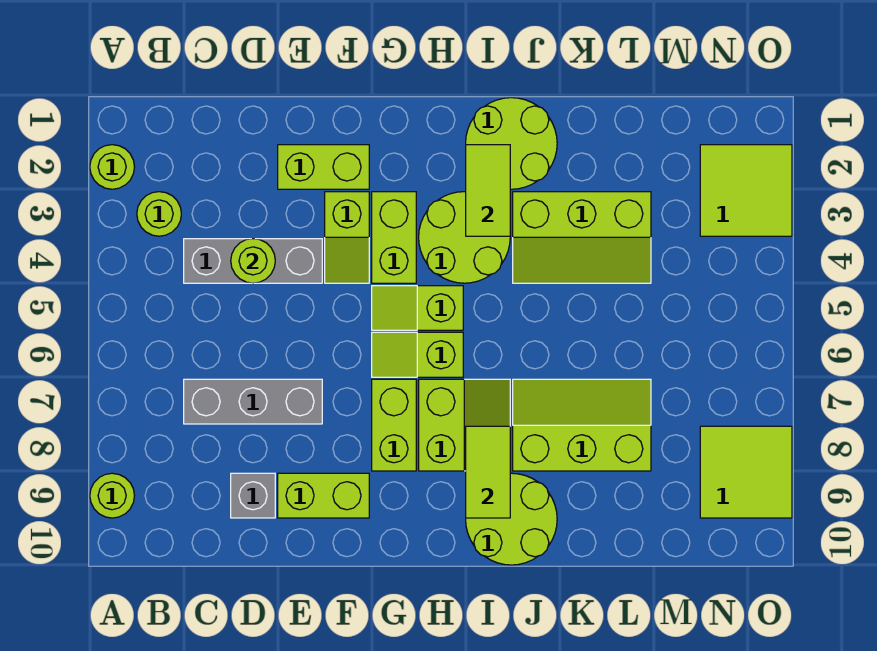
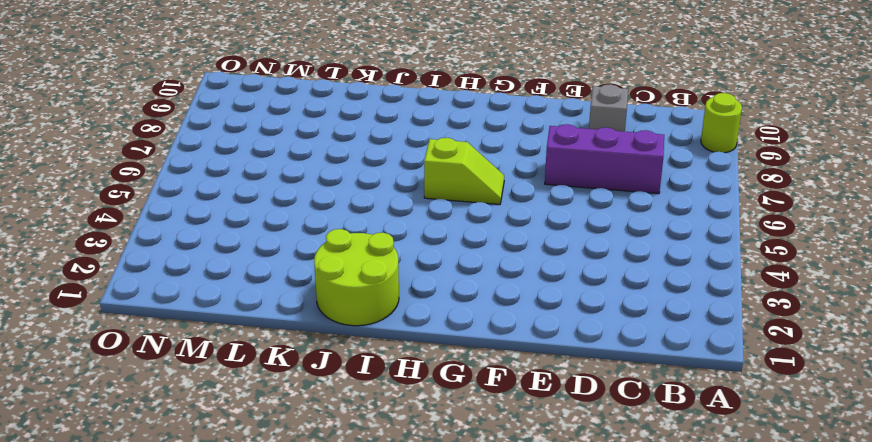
purple 1x3 brick [545,124,664,194] -> grey 1x3 brick [184,379,322,424]
none -> lime 1x1 round brick [90,145,134,189]
none -> lime 1x1 round brick [137,192,181,236]
none -> grey 1x3 brick [184,239,322,283]

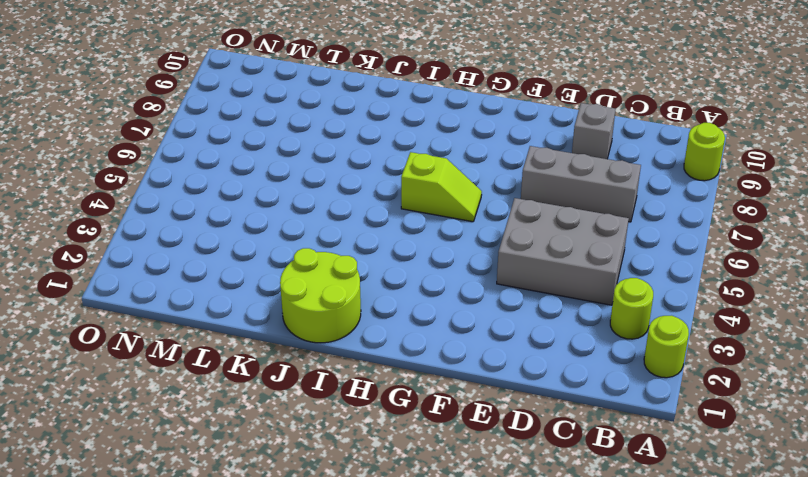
grey 2x3 brick [497,198,629,305] -> grey 1x3 brick [184,239,322,283]
none -> lime 1x2 brick [278,145,369,189]
none -> lime 1x2 brick [278,473,369,518]
none -> lime 1x2 slope [325,192,369,283]

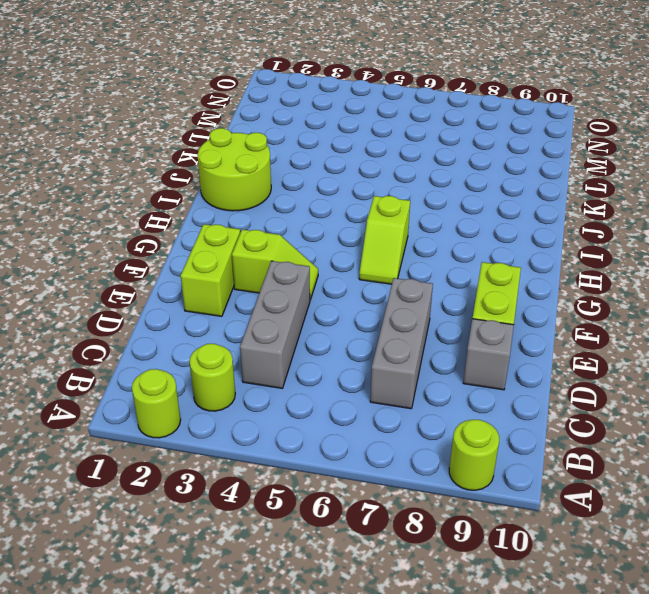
none -> lime 1x2 brick [372,192,416,283]
none -> lime 1x2 slope [372,286,463,330]
none -> lime 1x2 brick [372,379,416,471]

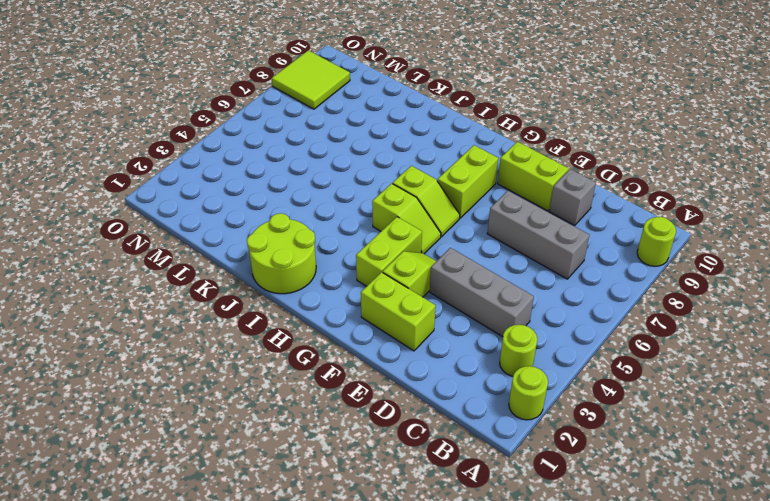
none -> lime 2x2 round brick [419,192,510,283]
none -> lime 2x2 slope [419,379,510,471]
none -> lime 2x2 round brick [466,473,557,565]

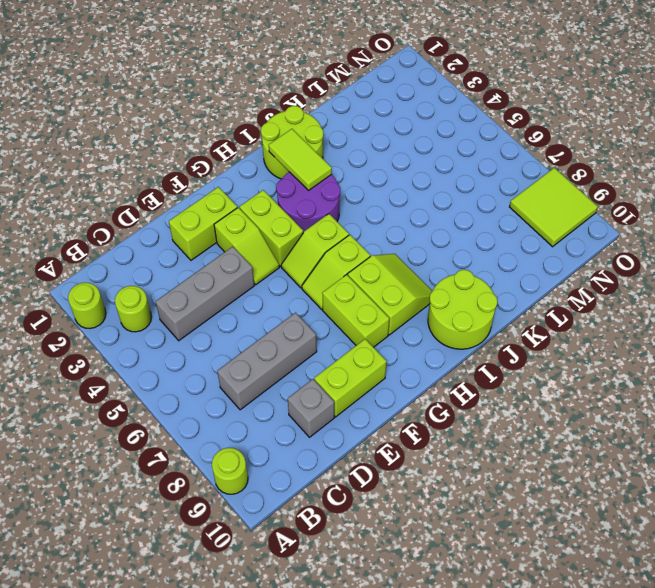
purple 2x2 round brick [276,172,340,233] -> lime 2x2 round brick [419,192,510,283]
none -> lime 2x3 slope [513,192,651,283]
none -> lime 2x3 slope [513,379,651,471]
none -> lime 2x2 tile [700,145,792,236]

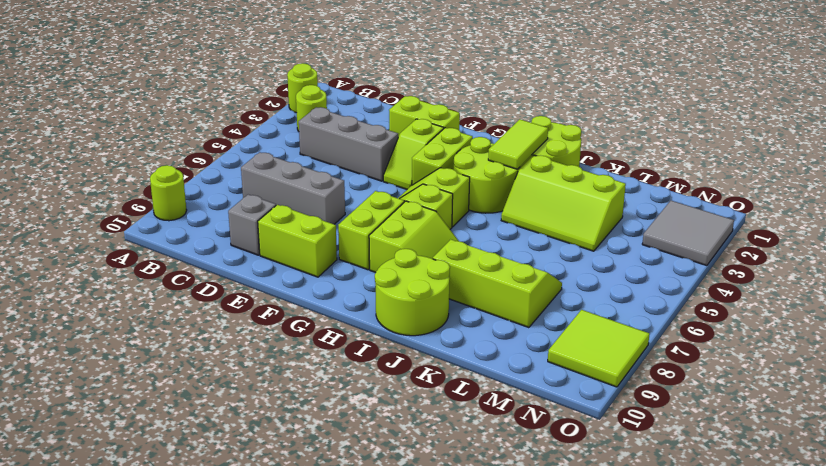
grey 2x2 tile [642,201,734,266] -> lime 2x2 tile [700,145,792,236]
none -> lime 1x1 round brick [231,239,275,283]
none -> lime 1x2 tile [466,426,510,518]

